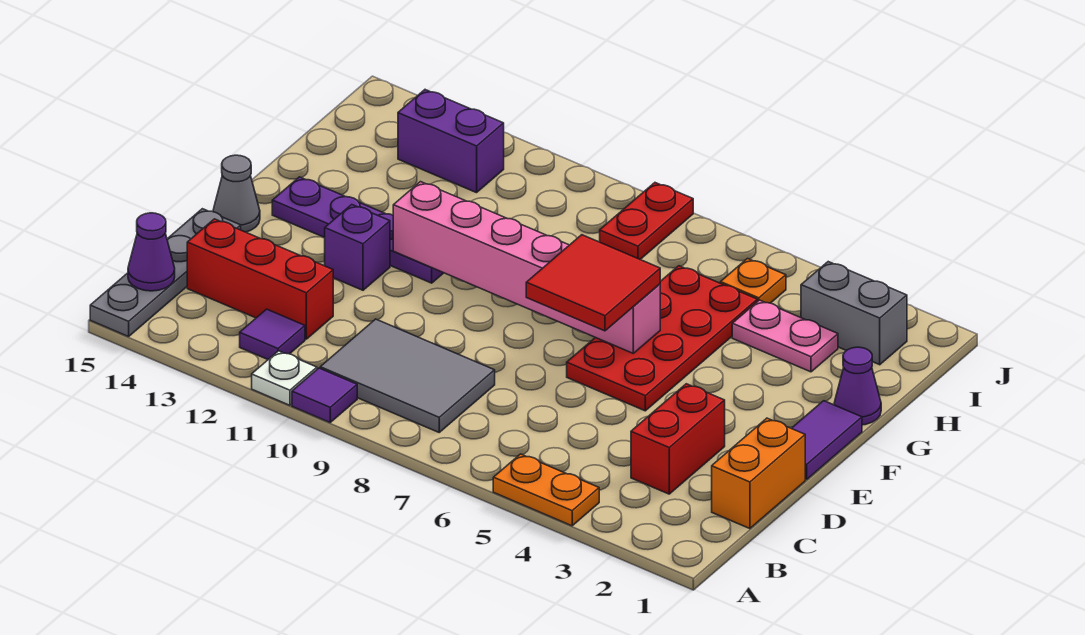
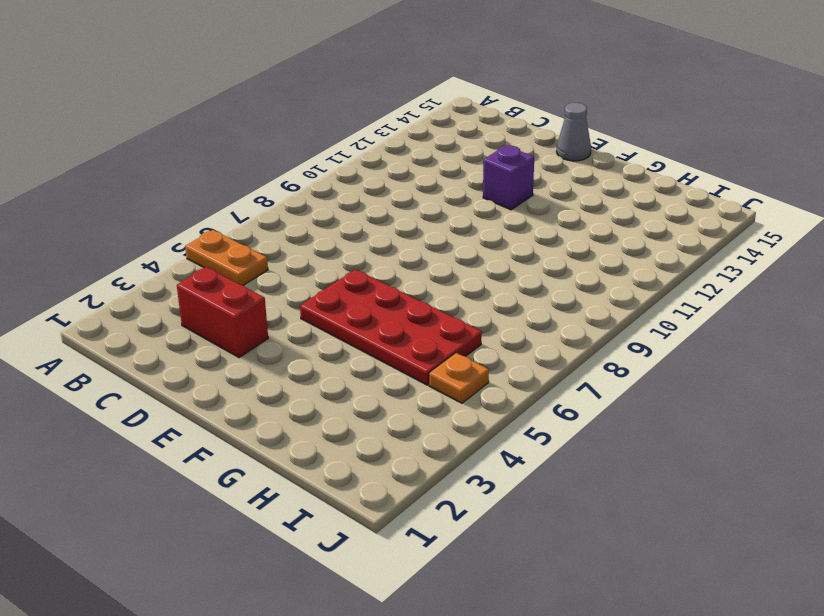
orange 1x2 plate [185,230,268,285] -> orange 1x2 plate turned to [493,454,599,526]
none -> purple 1x1 tile [292,368,357,422]
none -> white 1x1 plate [252,351,317,405]
none -> grey 1x4 plate [90,209,241,337]

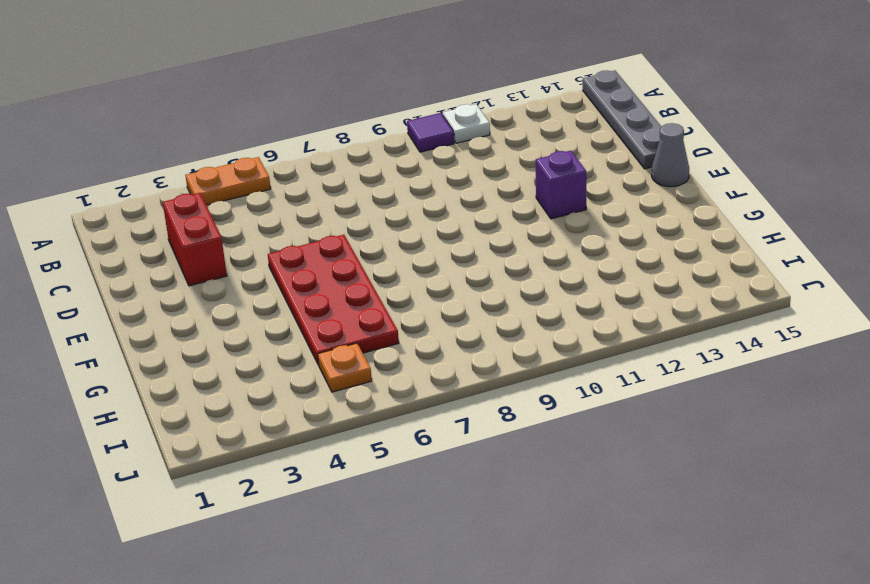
none -> grey 2x3 tile [320,319,495,432]
none -> purple 1x1 tile [240,309,305,359]
none -> orange 1x2 brick [712,418,805,529]

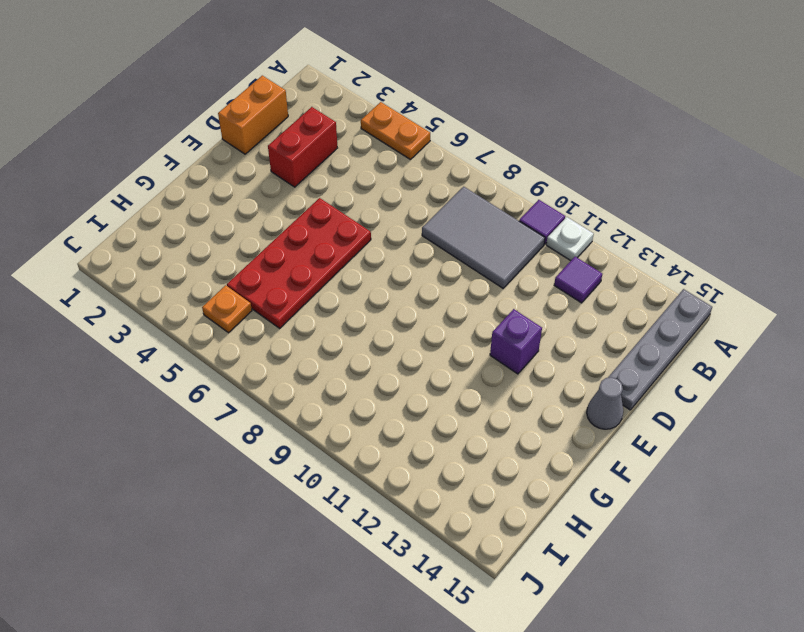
none -> red 1x3 brick [187,219,333,339]
none -> purple 1x2 tile [792,401,862,480]
none -> purple 1x4 plate [272,177,443,283]

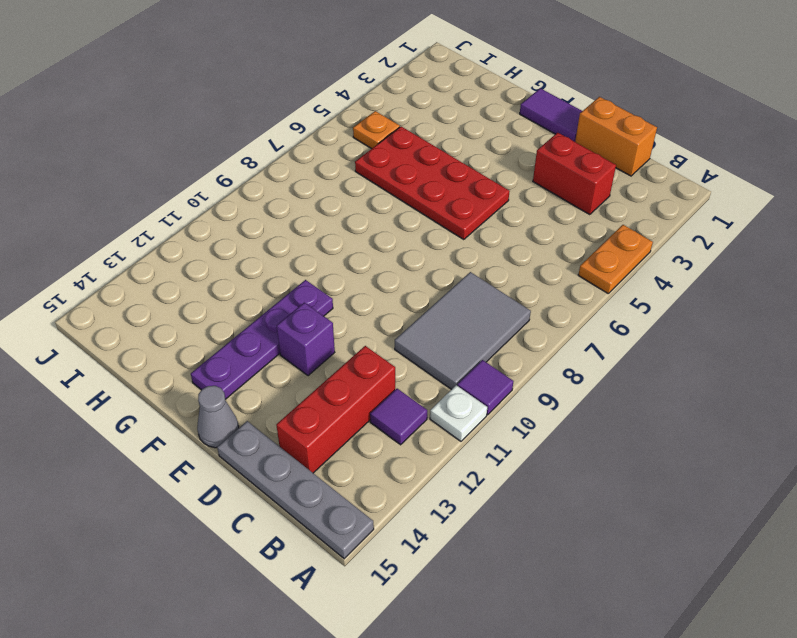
none -> purple 1x1 cone [834,347,881,425]
none -> pink 1x2 plate [732,300,838,372]
none -> grey 1x2 brick [801,262,907,365]

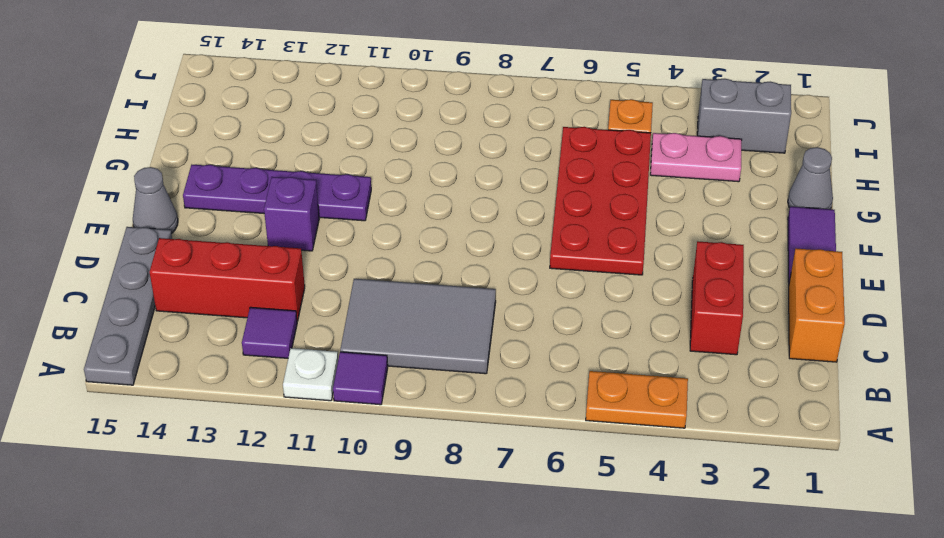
grey 1x1 cone [788,147,833,209] -> purple 1x1 cone [834,347,881,425]
none -> red 1x2 plate [600,183,693,259]
none -> purple 1x2 brick [398,90,504,193]
none -> purple 1x1 cone [128,213,175,291]

